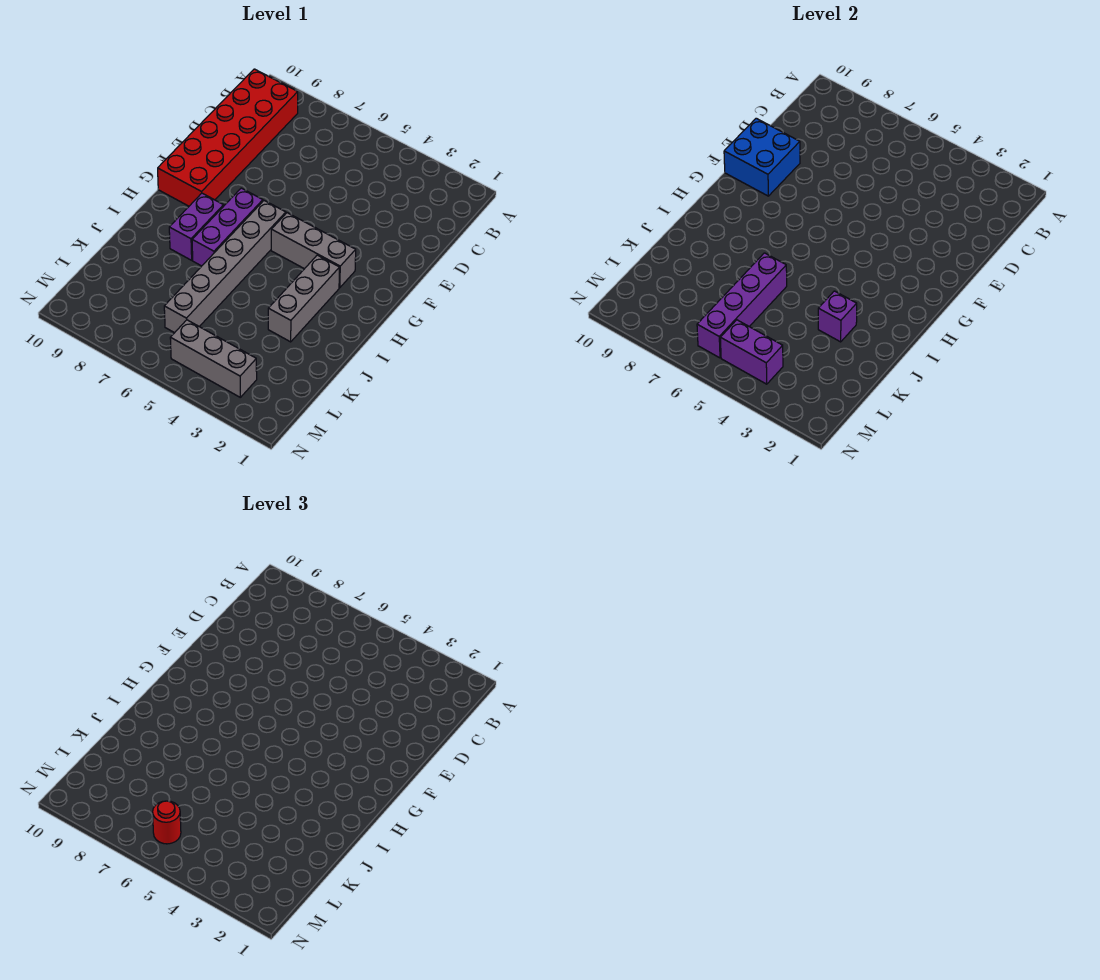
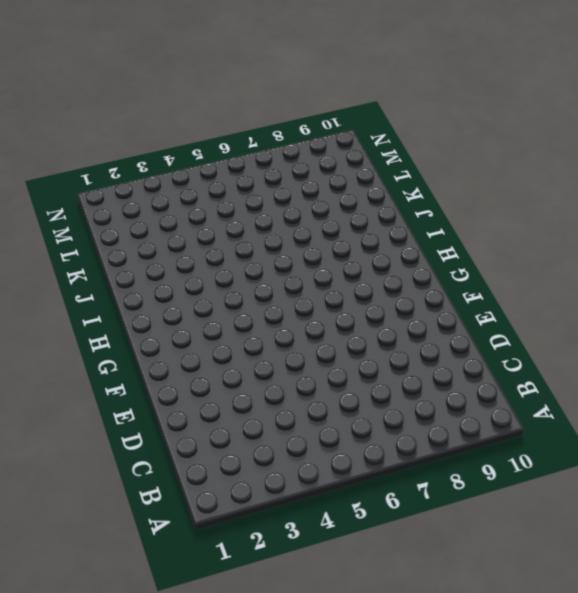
none -> red 2x6 brick [158,69,298,206]
none -> grey 1x3 brick [271,213,356,288]
none -> grey 1x6 brick [164,201,286,333]

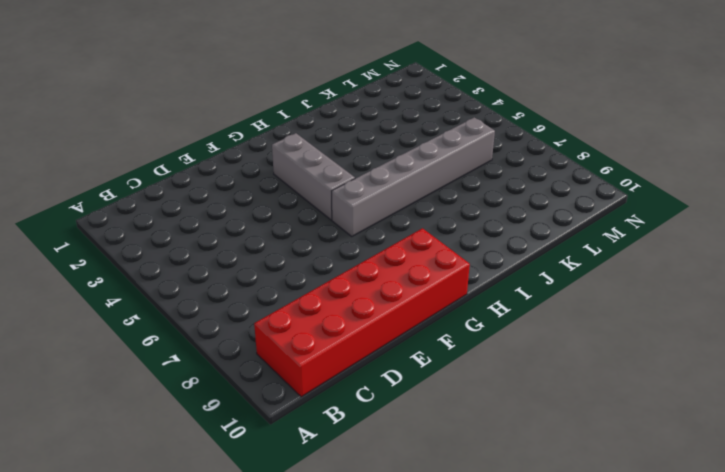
none -> purple 1x3 brick [192,188,263,266]
none -> grey 1x3 brick [268,255,340,342]
none -> purple 1x2 brick [169,193,224,260]

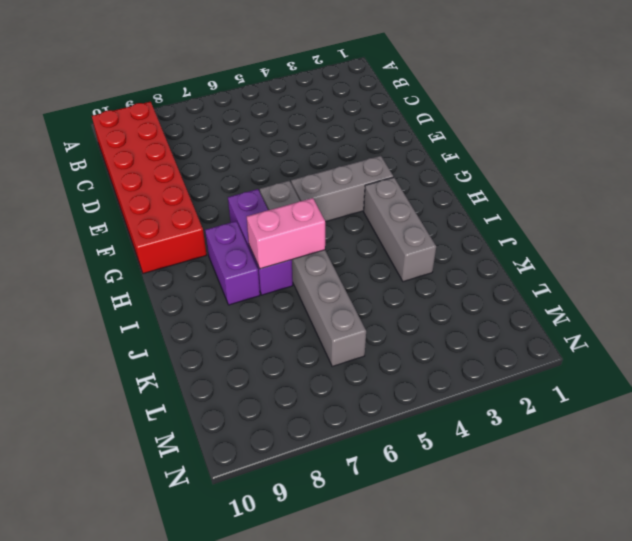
pink 1x2 brick [247,198,325,269] -> none
none -> grey 1x3 brick [170,320,257,397]
none -> blue 2x2 brick [724,118,800,196]
none -> purple 1x1 brick [818,291,857,342]

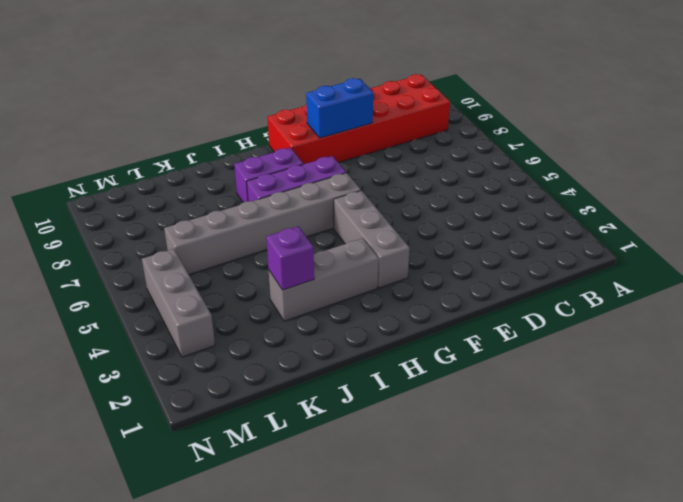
blue 1x2 brick [306,78,373,138] -> blue 2x2 brick [724,118,800,196]
none -> purple 1x4 brick [697,253,787,358]
none -> purple 1x2 brick [720,320,783,384]
none -> red 1x1 round brick [153,801,181,844]

